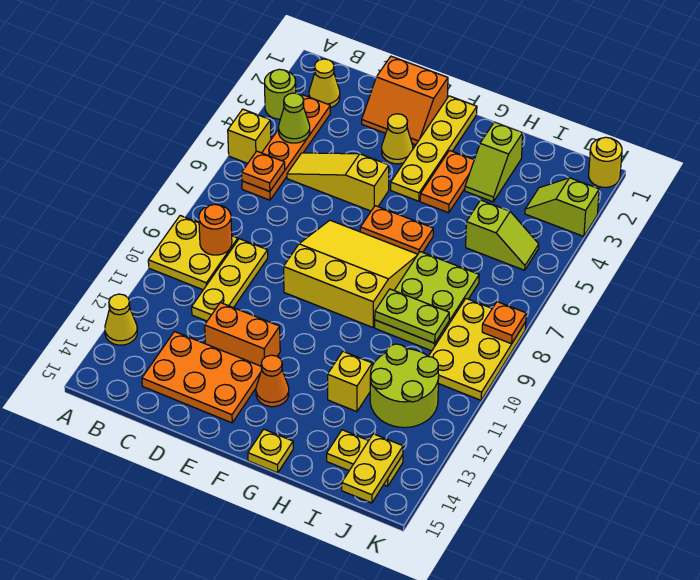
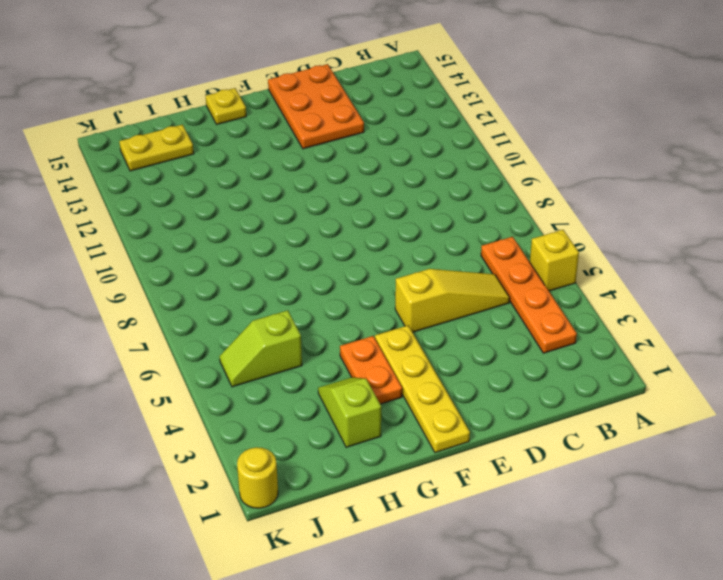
orange 2x3 plate [268,64,364,149] -> orange 2x3 plate turned to [142,332,262,423]
none -> lime 1x1 round brick [265,69,296,119]
none -> yellow 2x2 plate [148,216,238,290]
none -> yellow 1x1 cone [105,294,137,345]
none -> yellow 1x1 cone [309,59,340,108]

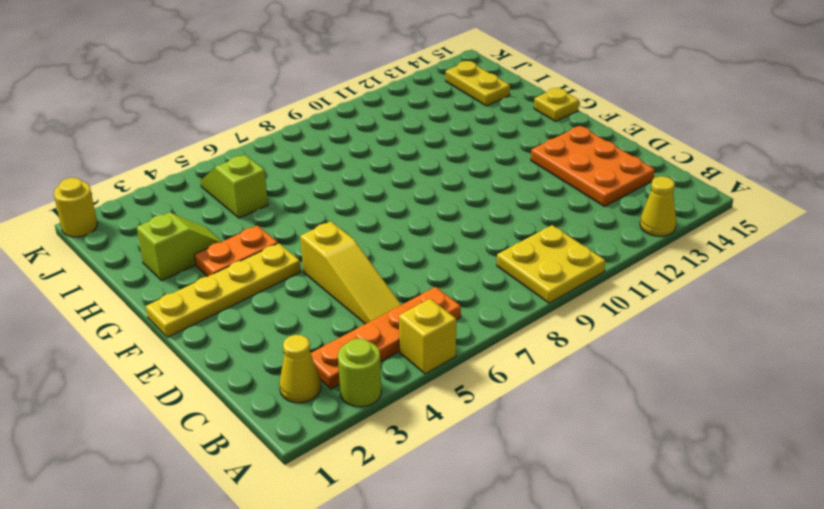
none -> yellow 1x3 plate [192,239,268,321]
none -> orange 2x2 slope [362,56,448,145]
none -> orange 1x2 brick [205,303,280,366]
none -> yellow 1x1 cone [382,114,413,164]

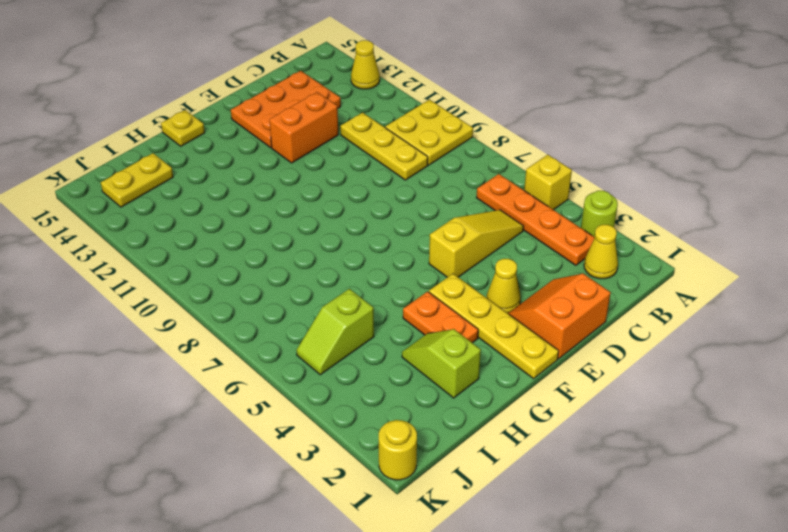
none -> yellow 3x3 slope [284,220,418,327]
none -> orange 1x2 plate [360,206,433,254]
none -> orange 1x1 cone [256,355,289,407]
none -> lime 2x3 plate [375,252,479,351]

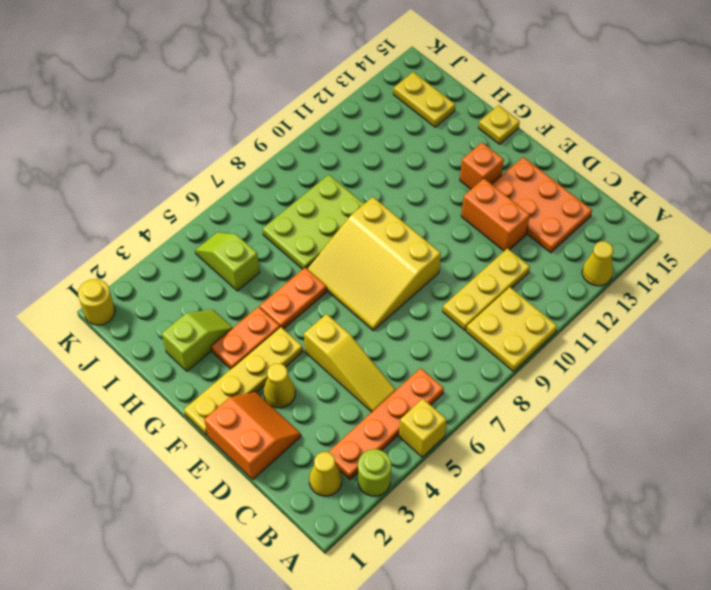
orange 1x1 brick [460,143,504,189] -> orange 1x1 cone [256,355,289,407]
orange 1x2 plate [260,268,327,329] -> orange 1x2 plate turned to [360,206,433,254]
none -> yellow 1x1 brick [328,352,372,412]
none -> lime 2x2 round brick [370,344,439,428]
none -> lime 1x2 slope [525,178,599,236]
none -> yellow 2x3 plate [428,299,526,400]

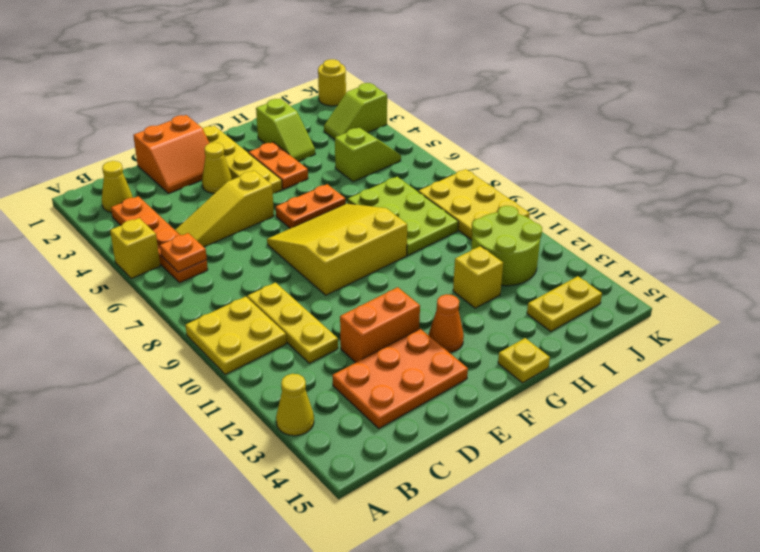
none -> lime 1x1 round brick [265,69,296,119]
none -> lime 1x1 cone [279,93,310,143]
none -> orange 1x1 round brick [199,204,232,255]
none -> lime 1x2 plate [375,289,449,343]

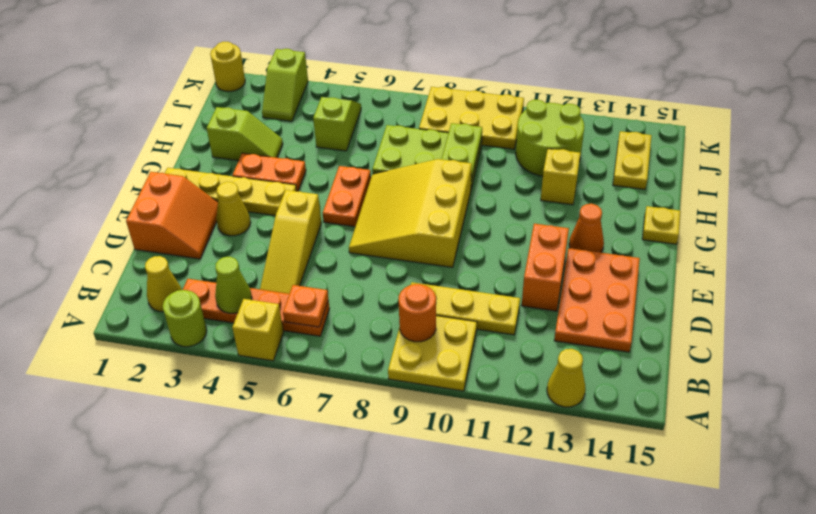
none -> yellow 1x2 plate [342,434,403,503]
none -> orange 1x1 plate [482,302,526,344]

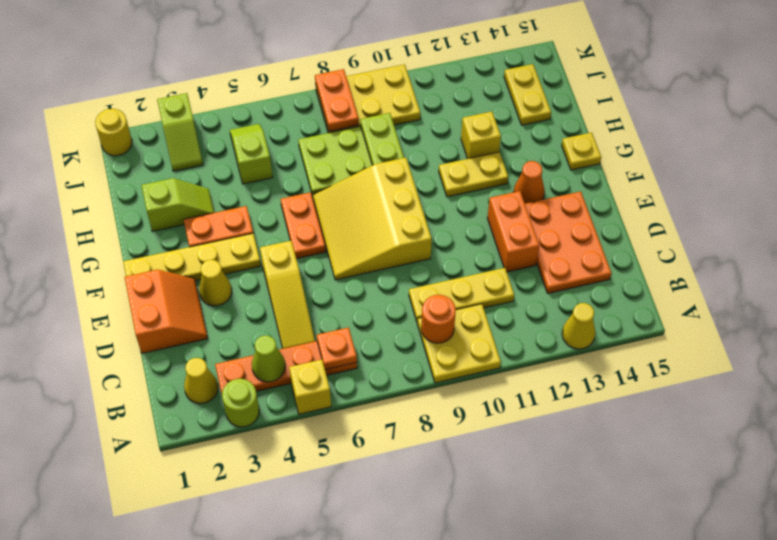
yellow 1x2 plate [439,152,508,197] -> yellow 1x2 plate moved to [342,434,403,503]
orange 1x2 plate [315,69,359,131] -> orange 1x1 plate [482,302,526,344]
none -> lime 2x2 round brick [370,344,439,428]

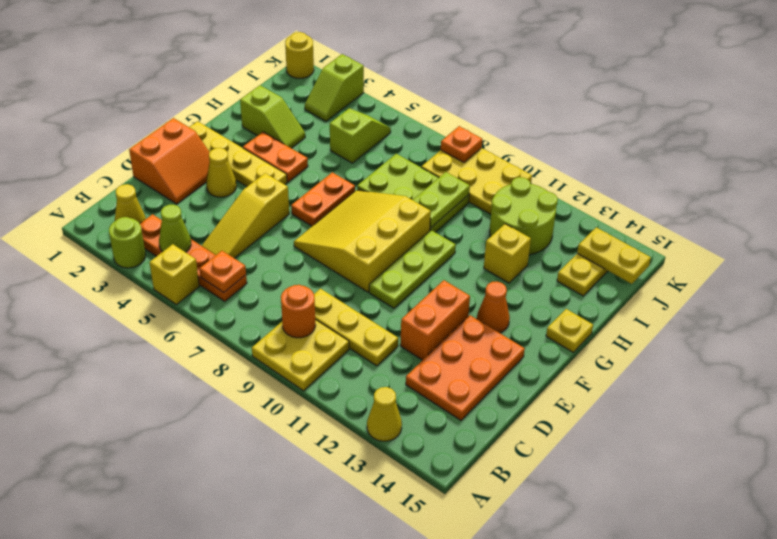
lime 1x3 plate [369,230,456,308] -> none

